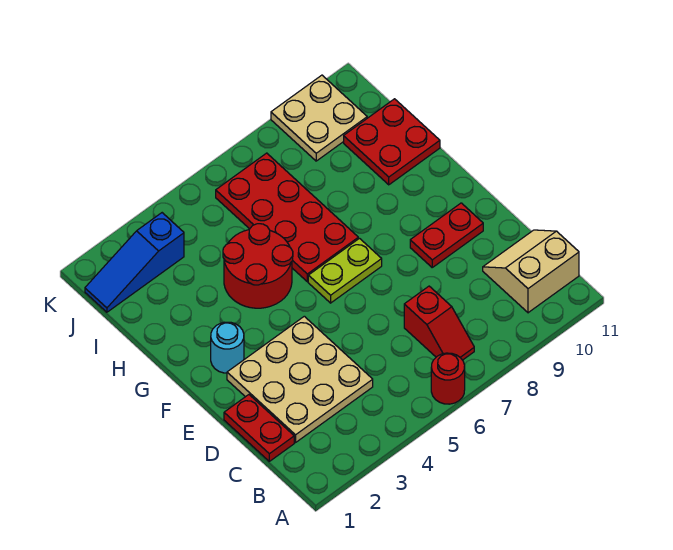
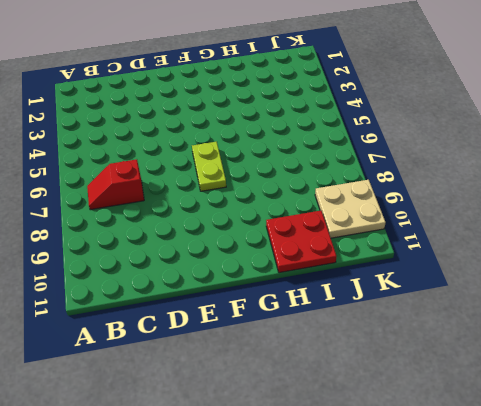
none -> red 1x1 round brick [431,353,465,404]
none -> tan 2x2 slope [483,230,579,313]
none -> red 1x2 plate [224,395,294,461]

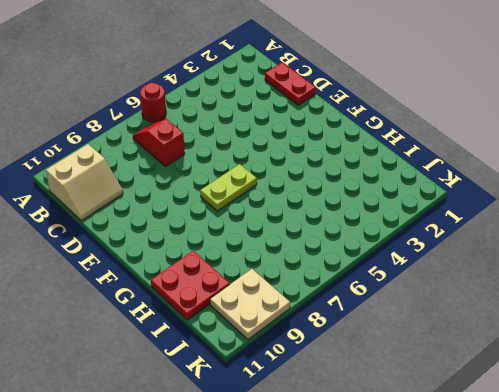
none -> tan 3x3 plate [227,316,373,442]
none -> red 1x2 plate [410,203,483,267]
none -> cyan 1x1 round brick [211,322,244,373]

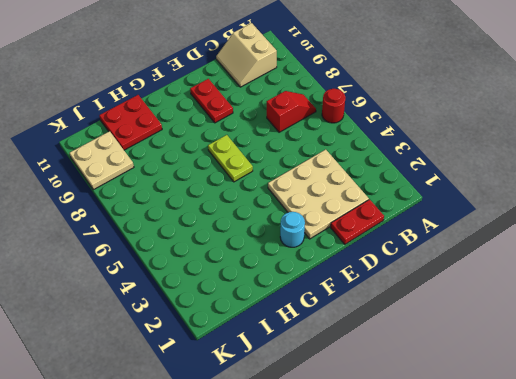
none -> red 2x2 round brick [223,224,293,308]
none -> red 2x4 plate [216,153,358,282]
none -> blue 1x3 slope [85,213,184,312]

